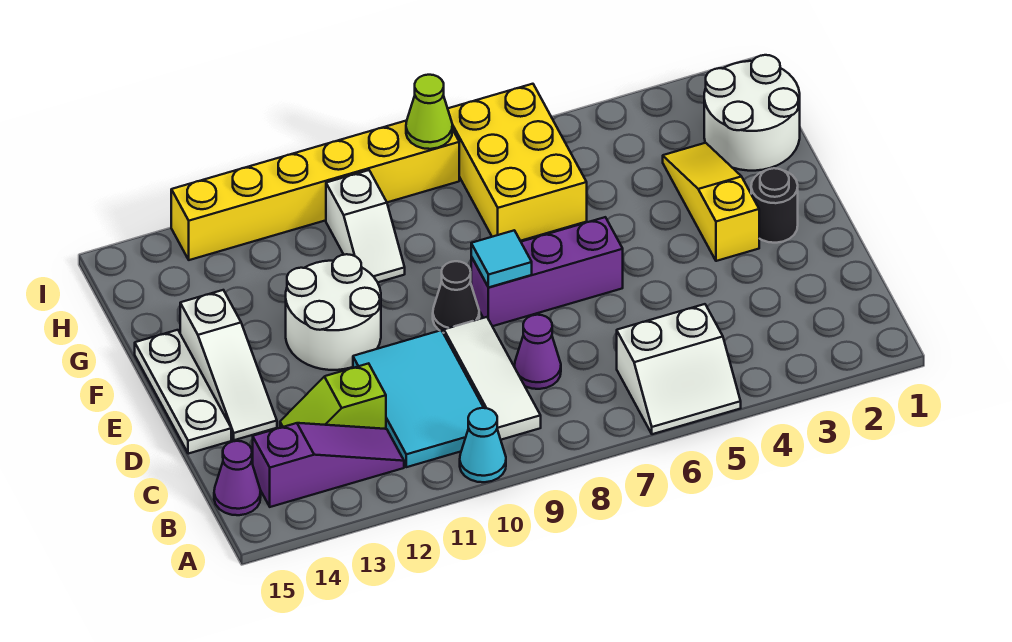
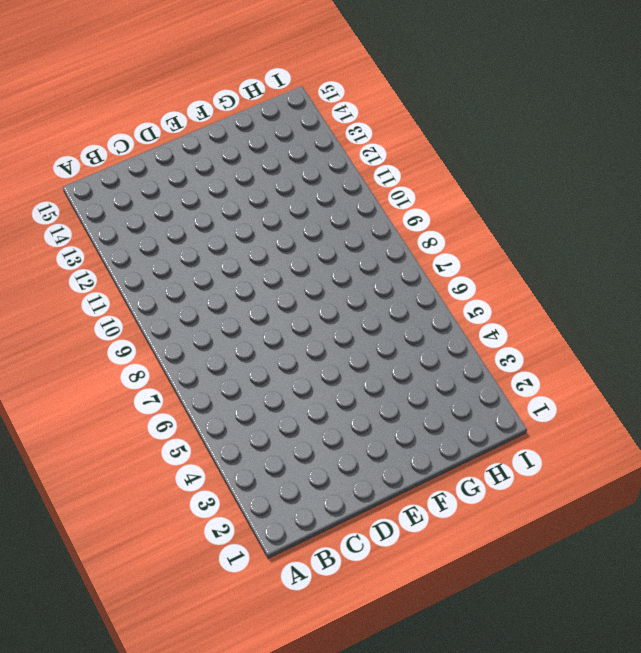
none -> white 2x2 slope [617,304,741,434]
none -> cyan 1x1 cone [460,408,506,482]
none -> white 1x3 tile [444,317,541,440]

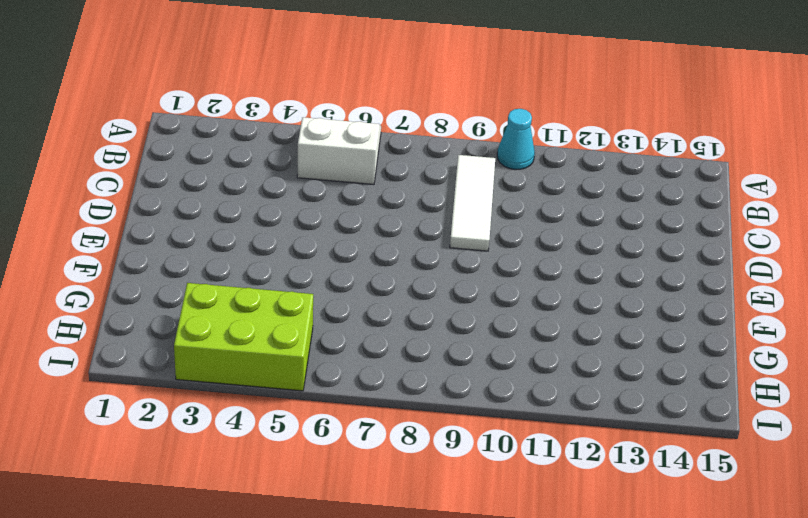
lime 2x3 brick [174,283,313,391] -> none
none -> cyan 2x3 tile [353,330,484,467]
none -> purple 1x3 slope [253,423,404,507]
none -> purple 1x1 cone [214,441,261,515]

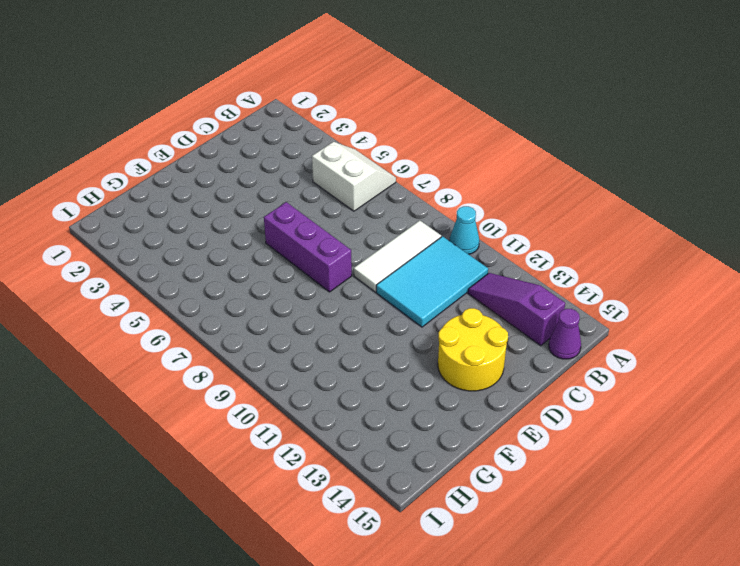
yellow 2x2 round brick [438,308,508,391] -> white 1x3 slope [180,290,277,440]
none -> purple 1x1 cone [514,315,561,389]
none -> lime 1x2 slope [280,363,386,429]
none -> white 1x3 plate [135,330,231,454]

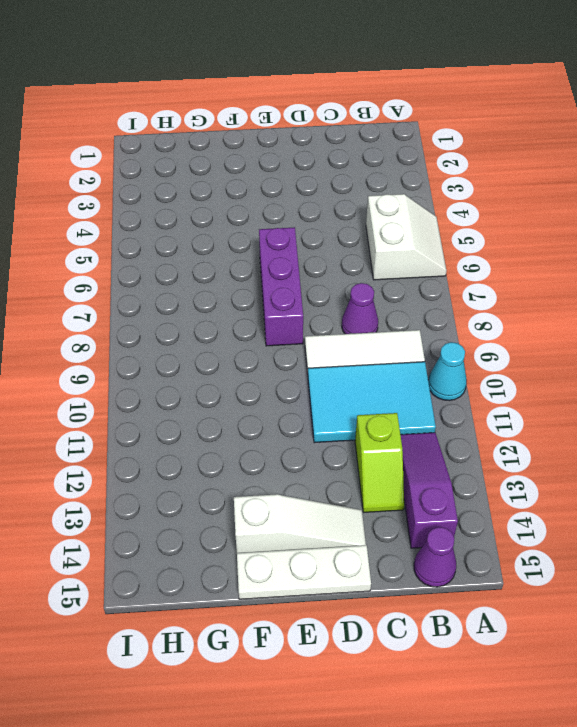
none -> black 1x1 round brick [751,168,798,243]
none -> yellow 1x3 slope [663,143,759,261]
none -> black 1x1 cone [433,261,479,333]

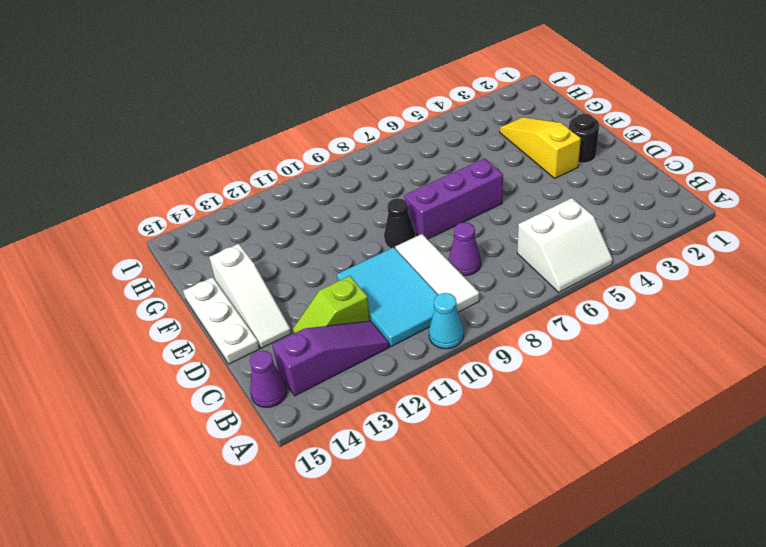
none -> white 2x2 round brick [286,254,381,370]
none -> white 2x2 round brick [704,55,800,171]
none -> yellow 2x3 brick [448,84,587,241]

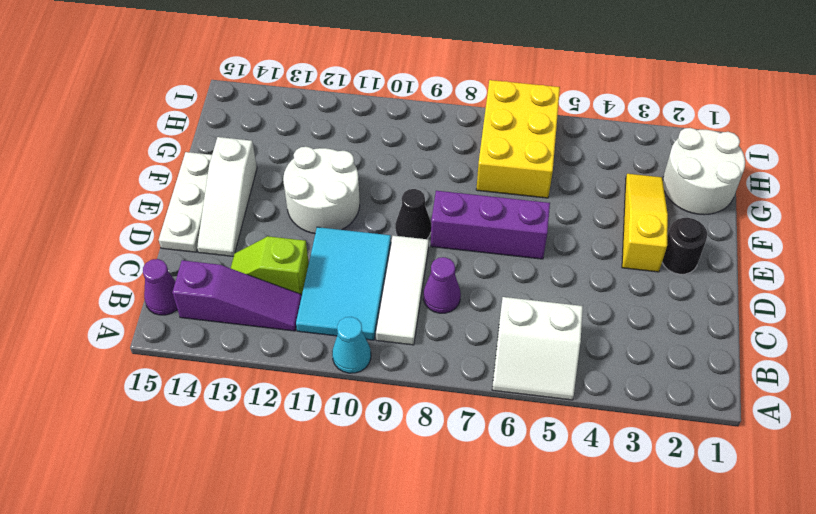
none -> white 1x2 slope [326,170,405,282]
none -> yellow 1x6 brick [171,121,459,260]
none -> cyan 1x1 tile [471,230,532,287]

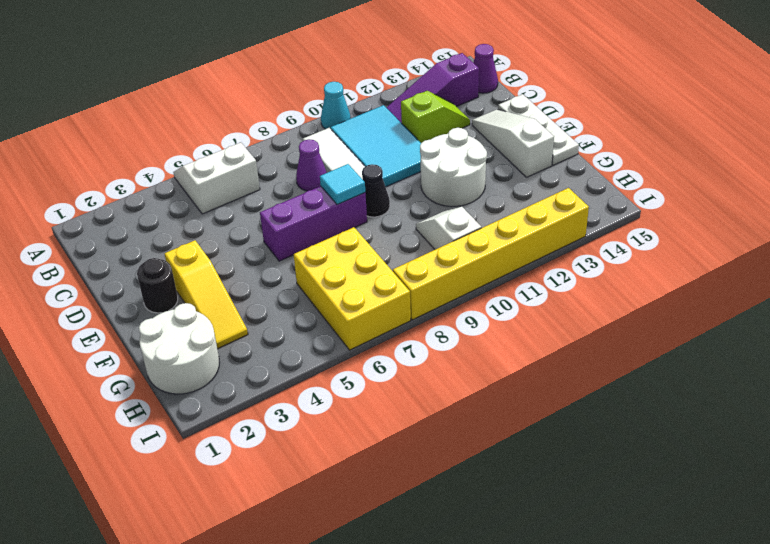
none -> lime 1x1 cone [406,75,452,149]

